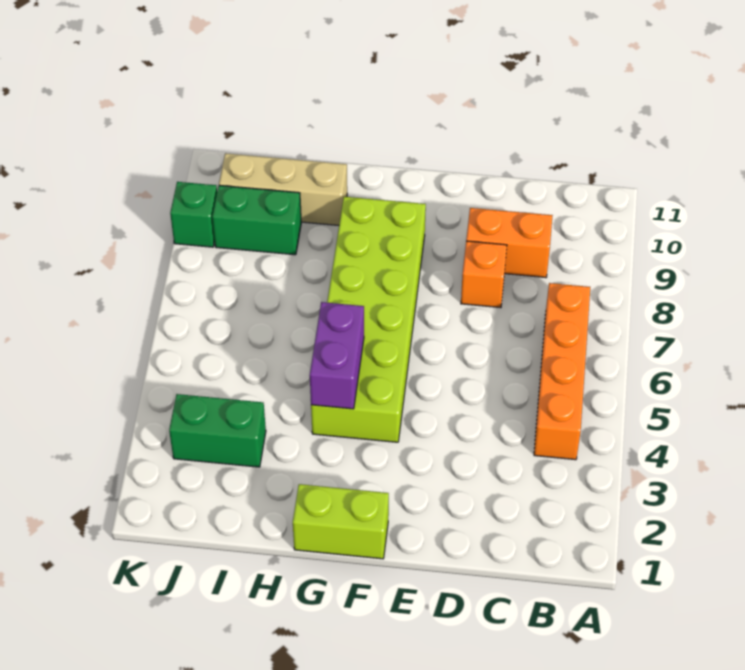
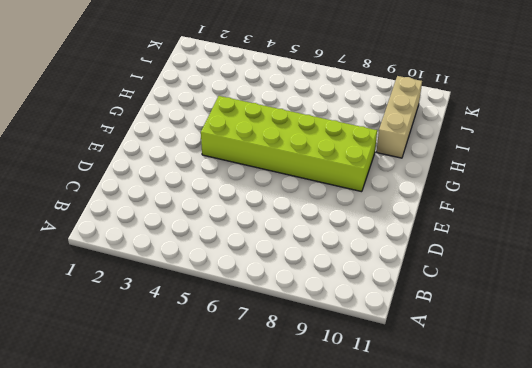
none -> orange 1x4 brick [534,283,590,460]
none -> orange 1x2 brick [466,208,553,278]

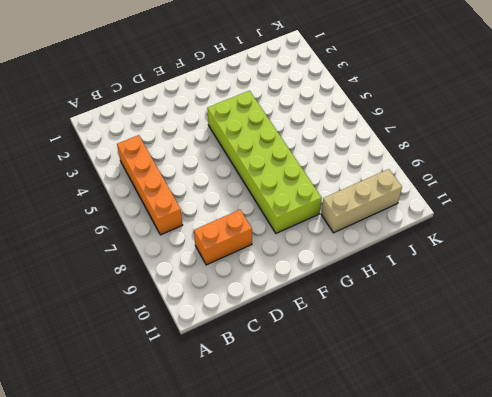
none -> orange 1x1 brick [461,241,507,308]
none -> lime 1x2 brick [293,484,389,559]

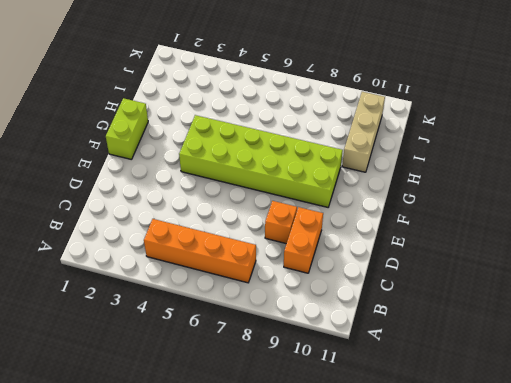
none -> green 1x2 brick [169,394,266,467]
none -> green 1x2 brick [212,185,301,255]

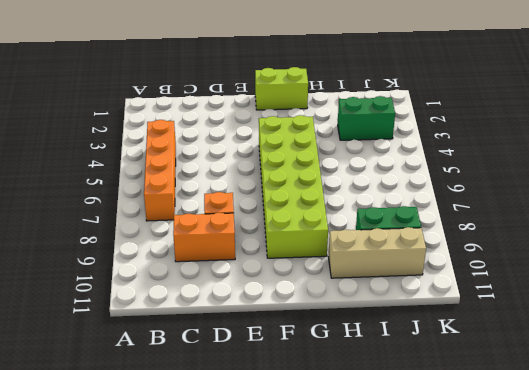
none -> green 1x1 brick [170,182,217,247]
none -> purple 1x2 brick [310,302,364,409]

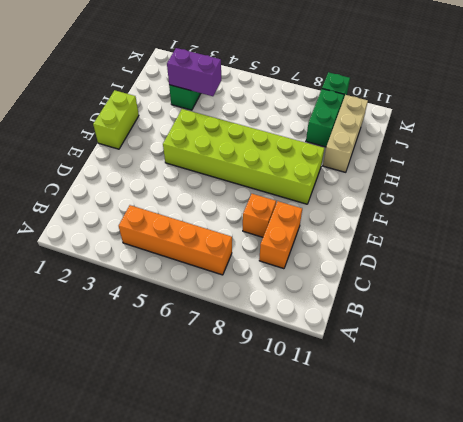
purple 1x2 brick [167,48,221,96] -> purple 1x2 brick moved to [310,302,364,409]

